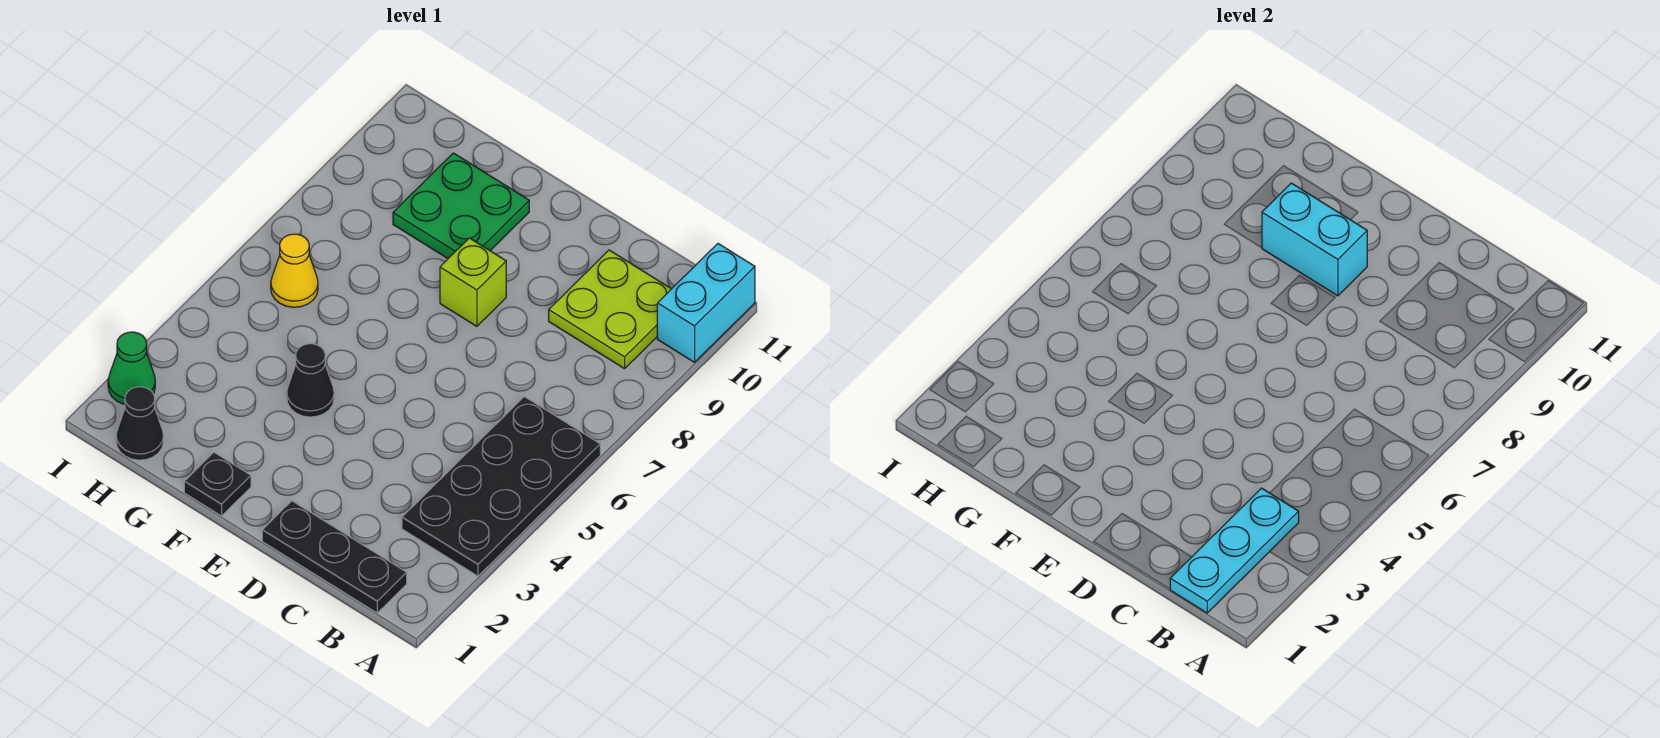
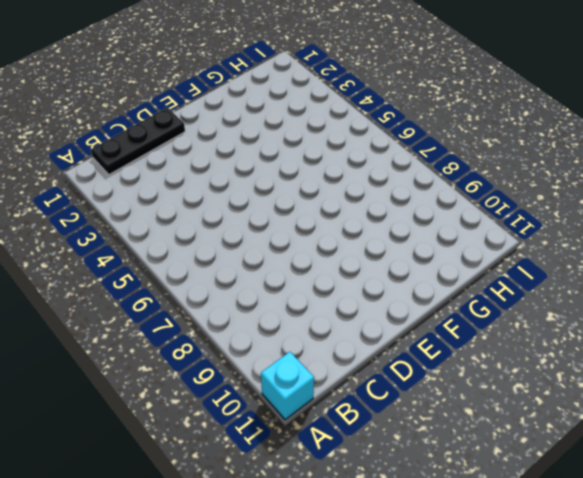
cyan 1x1 brick [261,352,314,420] -> cyan 1x2 brick [657,244,755,362]
none -> black 2x4 plate [402,397,600,576]
none -> lime 2x2 plate [549,250,671,369]
none -> lime 1x1 brick [440,238,506,326]

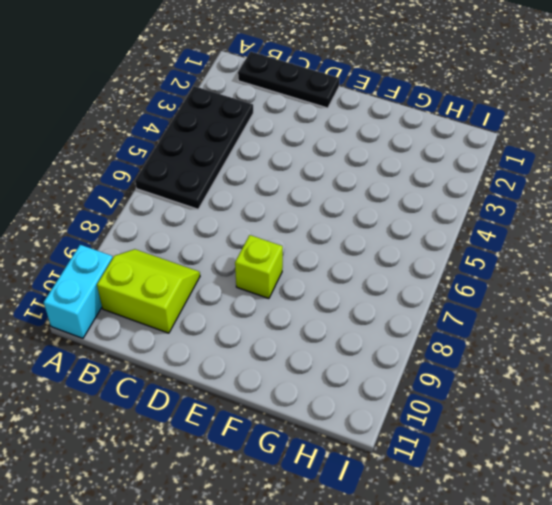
lime 2x2 slope [97,249,200,333] -> lime 2x2 plate [549,250,671,369]
none -> black 1x1 plate [184,452,251,516]
none -> black 1x1 cone [287,344,334,417]
none -> green 2x2 plate [393,153,529,258]

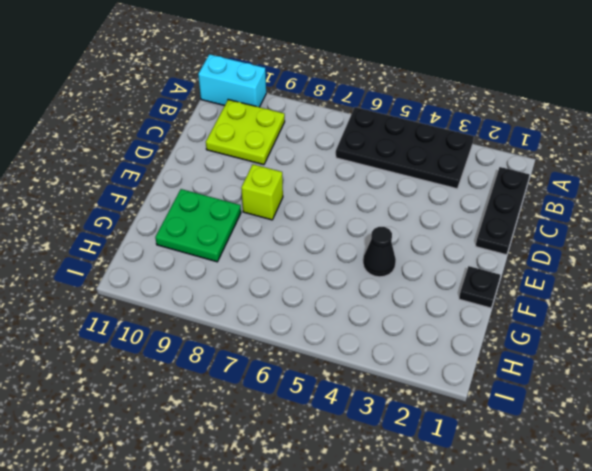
none -> black 1x1 cone [116,387,163,460]
none -> yellow 1x1 cone [271,234,318,307]
none -> green 1x1 cone [108,332,155,404]

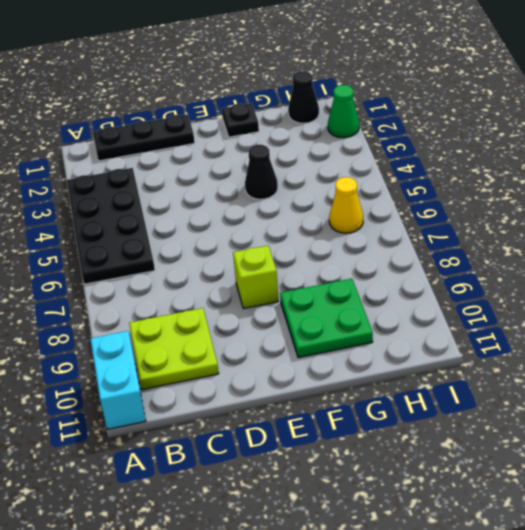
none -> cyan 1x3 plate [1170,488,1299,613]
none -> cyan 1x2 brick [1262,183,1367,296]

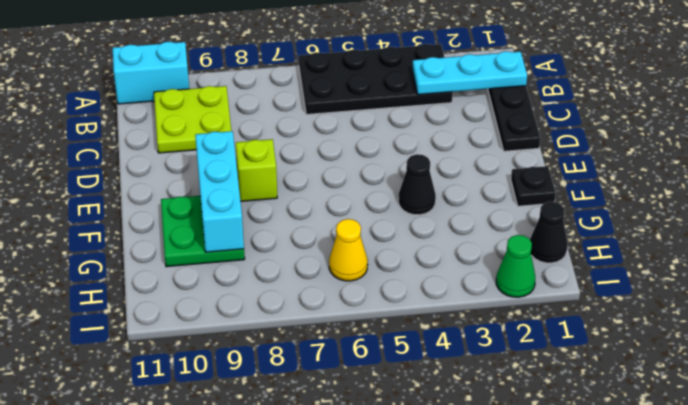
cyan 1x3 brick [195,131,244,252] -> cyan 1x2 brick [1262,183,1367,296]

